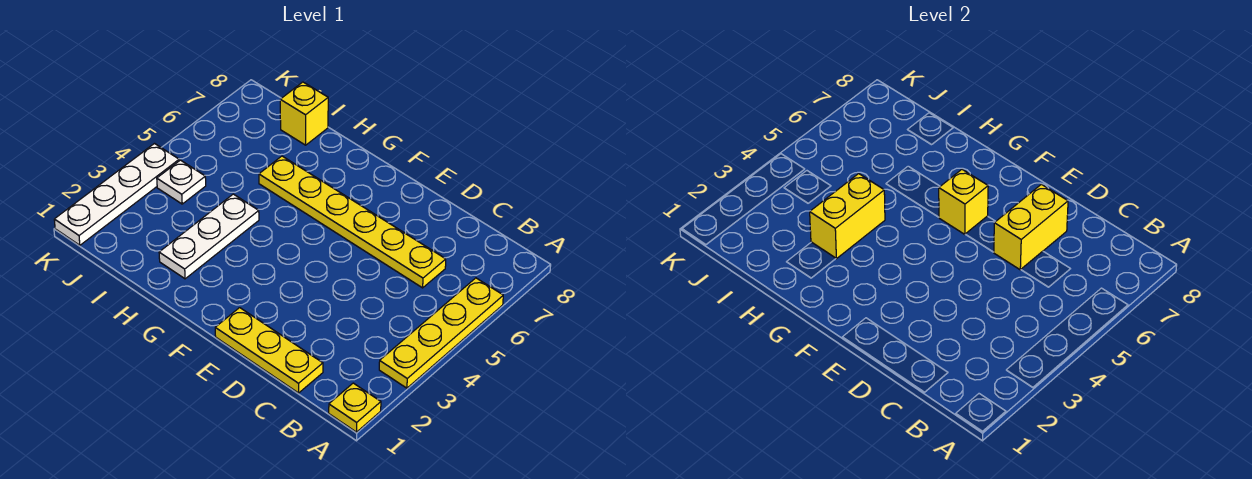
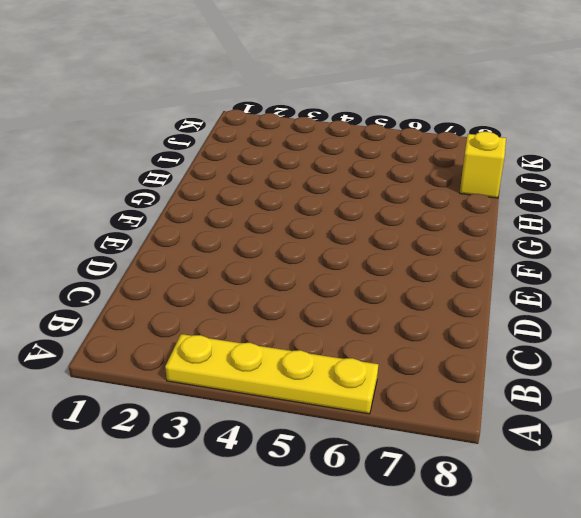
none -> yellow 1x1 plate [329,383,381,432]
none -> yellow 1x3 plate [215,308,323,393]

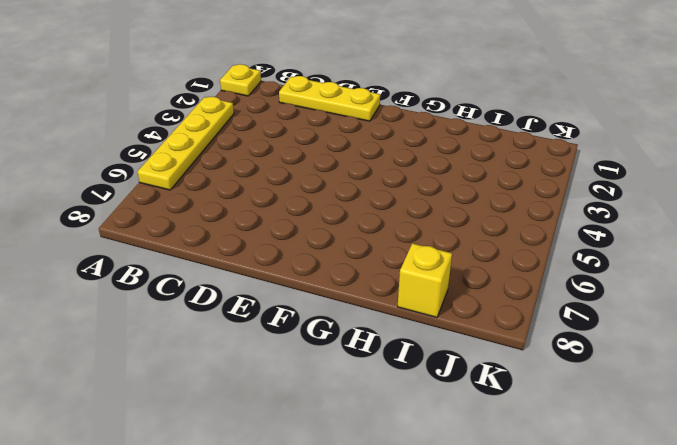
none -> yellow 1x6 plate [259,156,446,288]
none -> white 1x3 plate [159,194,259,279]

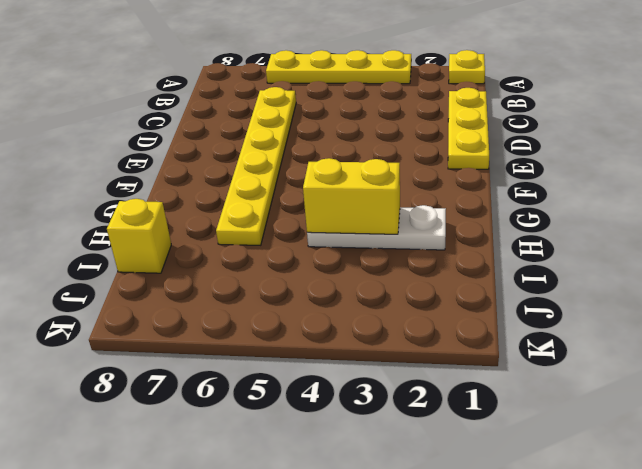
none -> white 1x1 plate [157,160,206,204]
none -> white 1x4 plate [54,144,179,245]

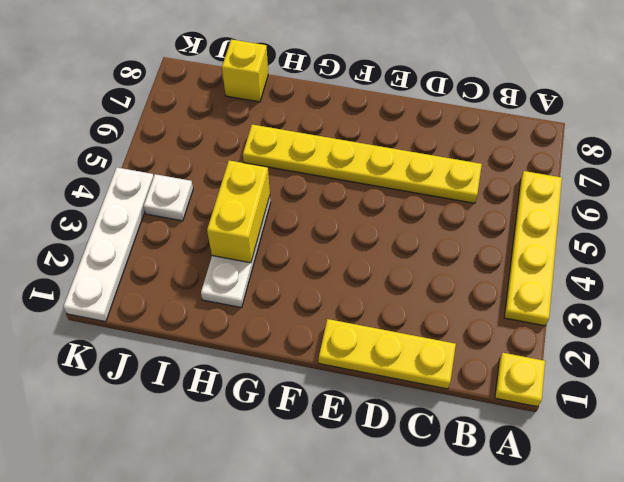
none -> yellow 1x2 brick [994,184,1068,270]
none -> yellow 1x1 brick [939,170,988,234]

